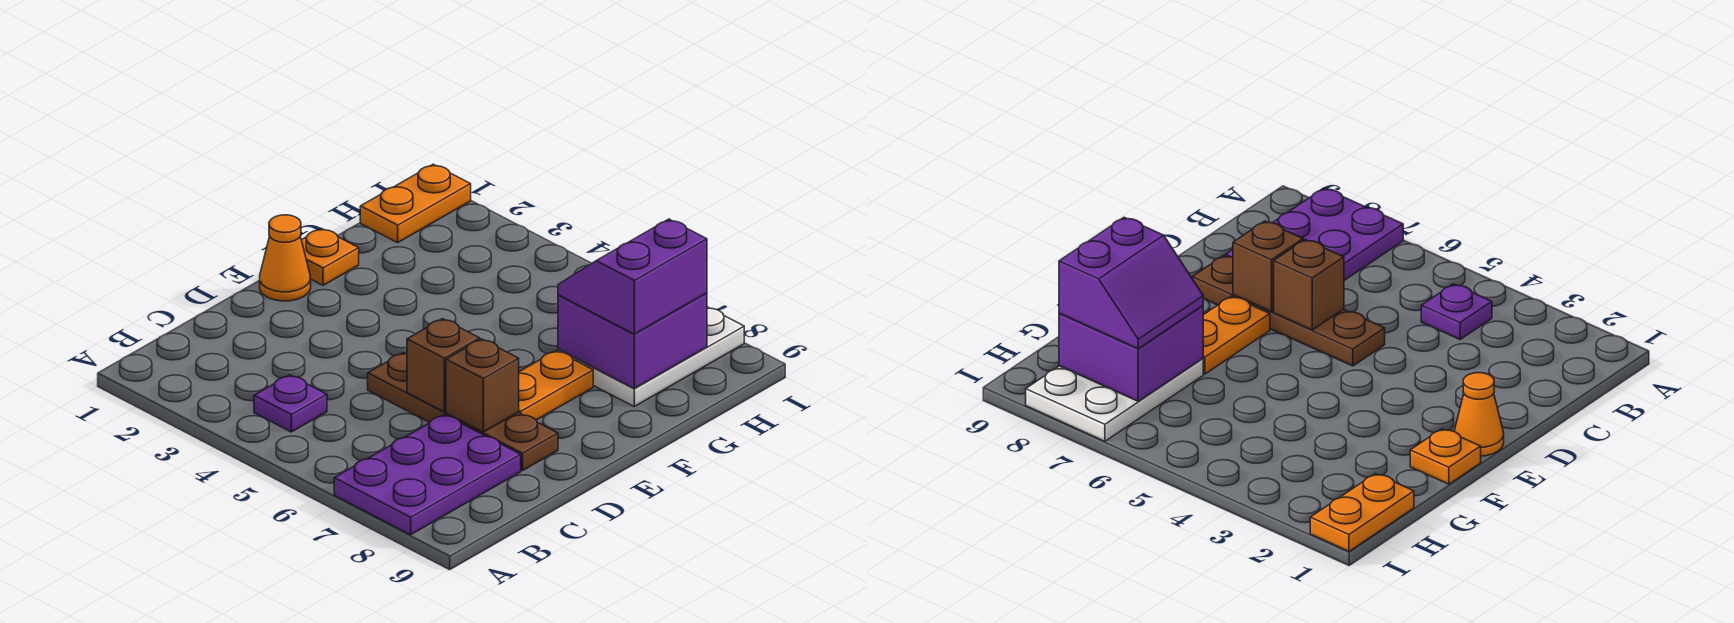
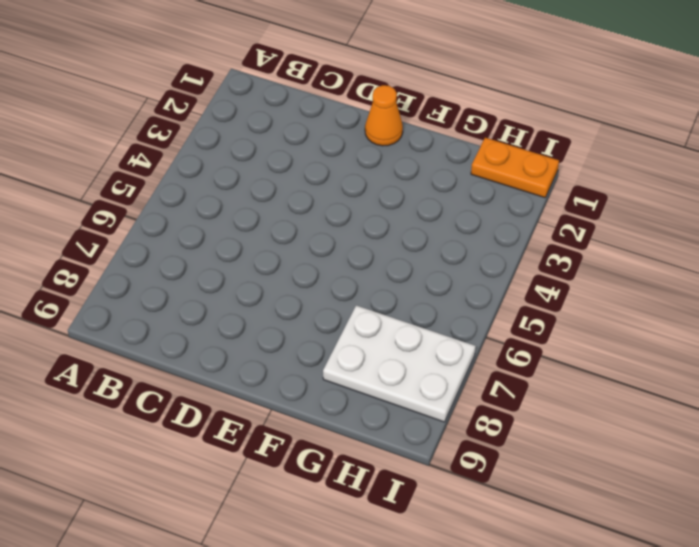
none -> purple 2x3 plate [334,415,521,535]
none -> purple 1x1 plate [254,375,327,432]
none -> brown 1x4 plate [368,353,558,471]

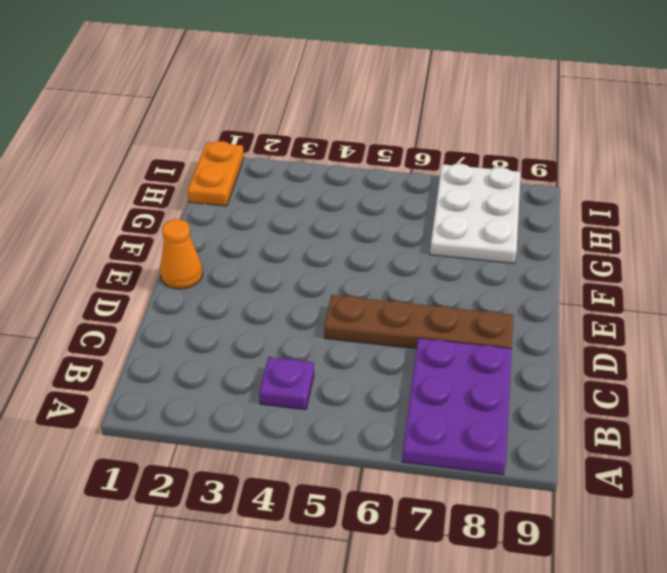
none -> orange 1x2 plate [519,351,593,420]
none -> orange 1x1 plate [302,228,359,285]
none -> brown 1x1 brick [407,319,480,412]

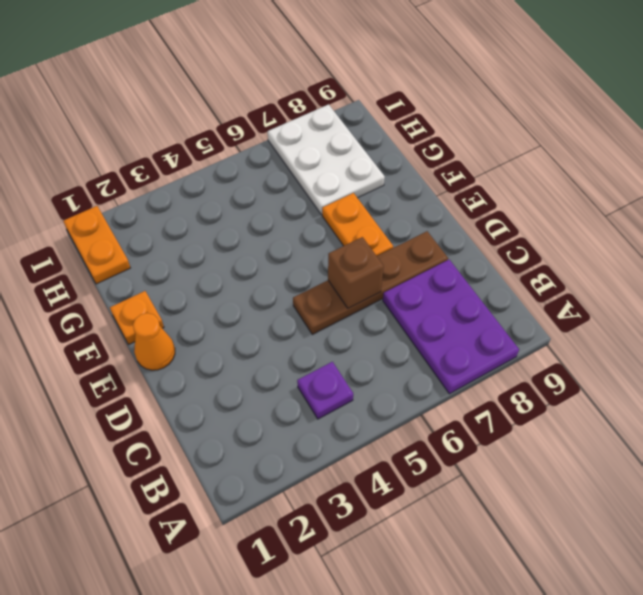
none -> brown 1x1 brick [446,339,519,432]
none -> purple 2x2 brick [558,293,707,388]
none -> purple 2x2 slope [558,219,707,334]

